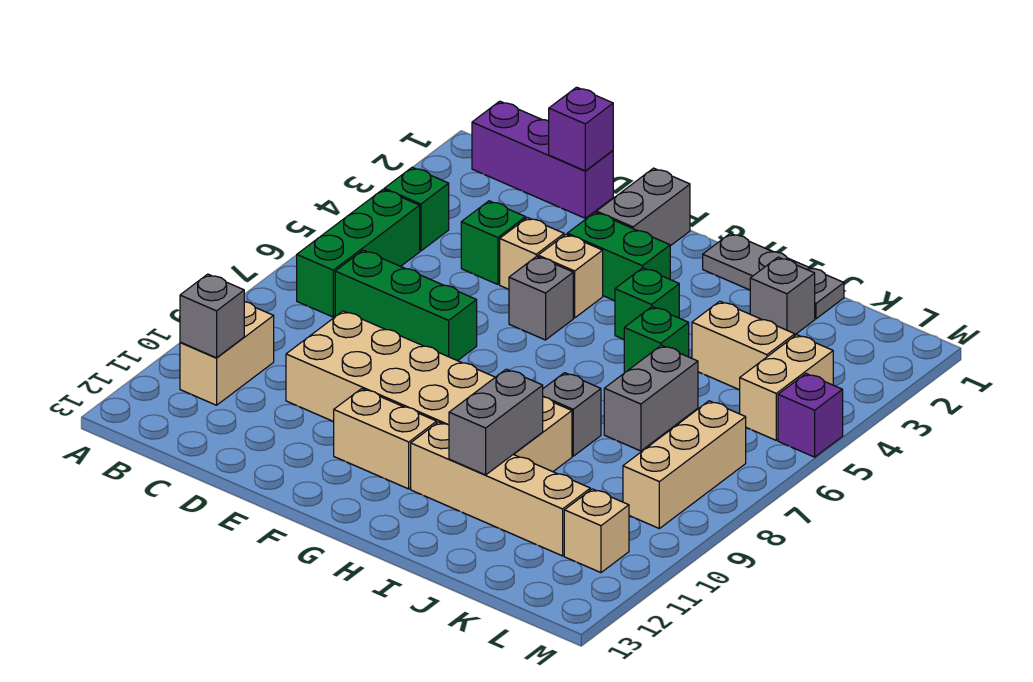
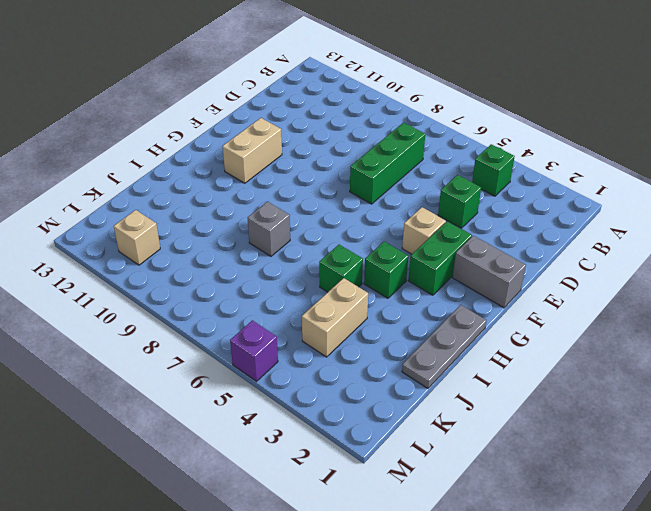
none -> purple 1x3 brick [472,101,613,218]
none -> green 1x3 brick [297,190,420,317]
none -> tan 1x2 brick [180,302,274,405]

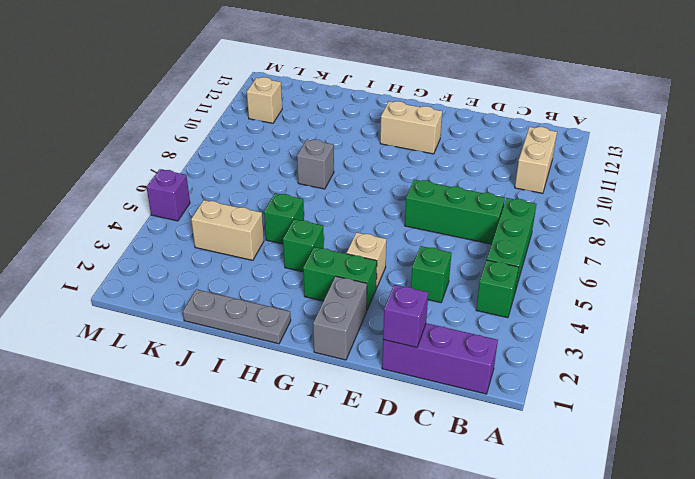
none -> tan 2x6 brick [286,311,572,472]
none -> tan 1x1 brick [500,218,564,289]
none -> grey 1x1 brick [509,256,573,340]

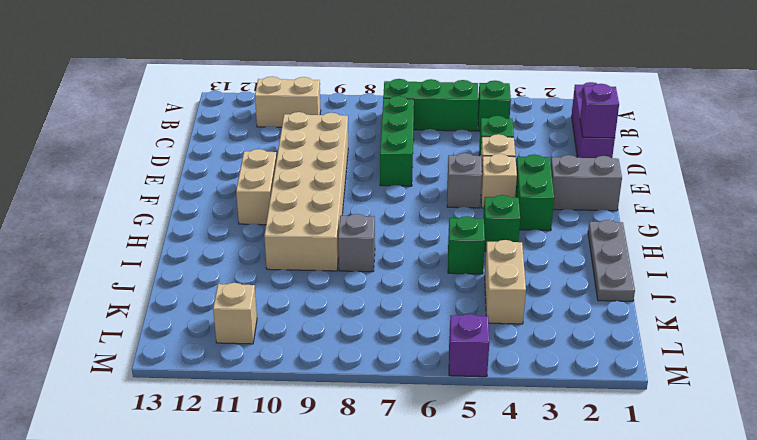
none -> tan 1x4 brick [411,422,590,556]
none -> grey 1x1 brick [750,257,815,335]
none -> grey 1x2 brick [604,345,698,451]

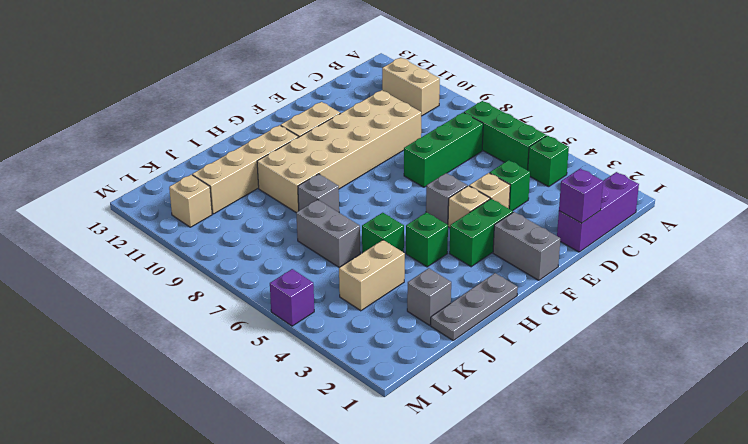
none -> tan 1x2 brick [740,335,833,440]
none -> tan 1x3 brick [623,401,746,528]
none -> grey 1x1 brick [180,274,244,358]

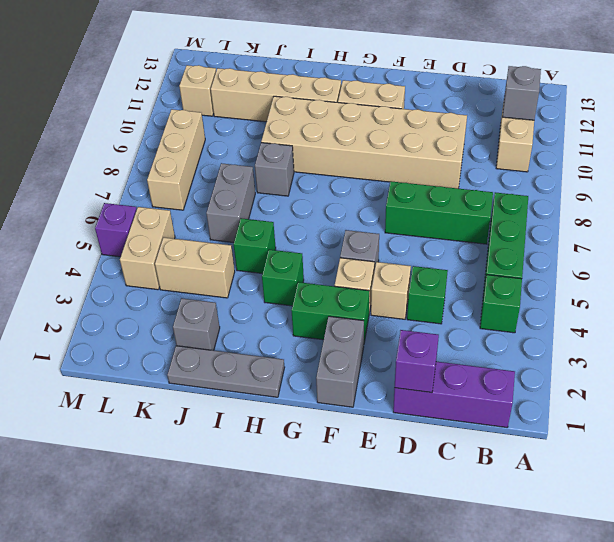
none -> grey 1x2 brick [449,369,543,475]

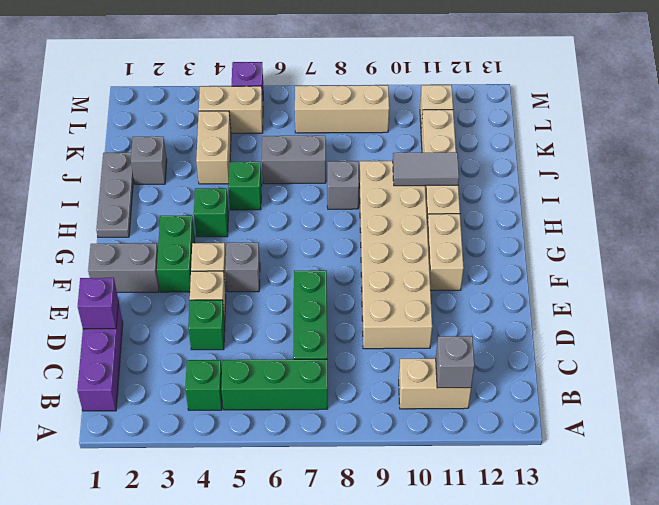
grey 1x2 tile [393,152,459,186] -> grey 1x2 brick [449,369,543,475]

